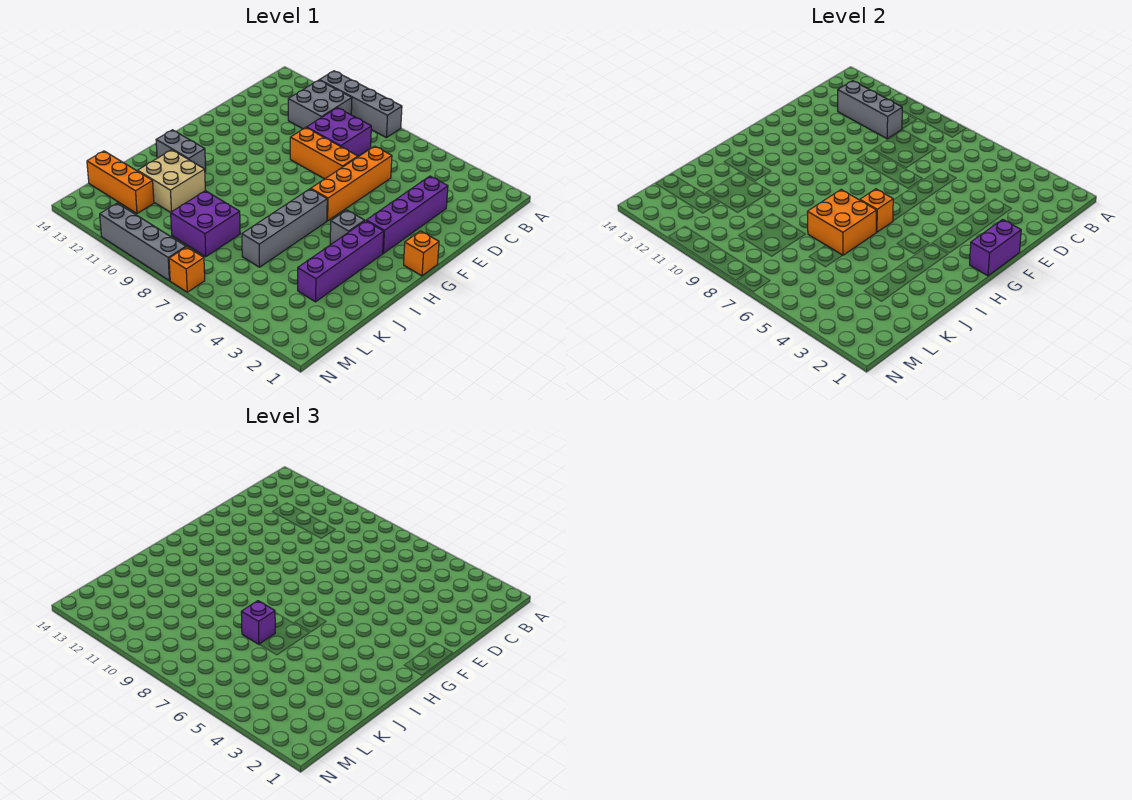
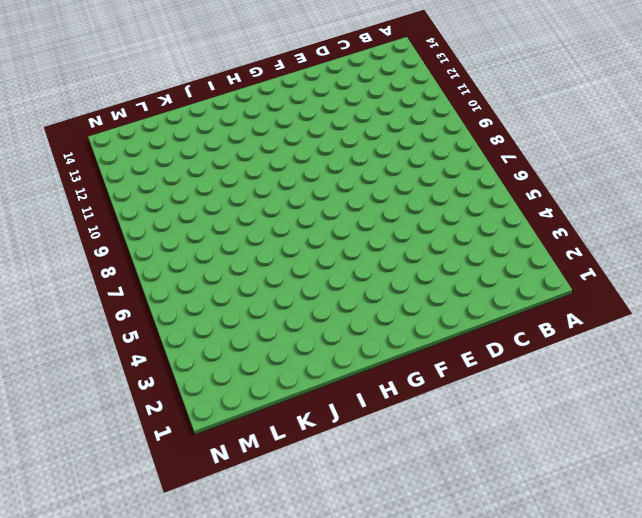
none -> grey 1x4 brick [320,71,402,138]
none -> grey 2x2 brick [288,80,352,129]
none -> purple 2x2 brick [307,108,371,156]

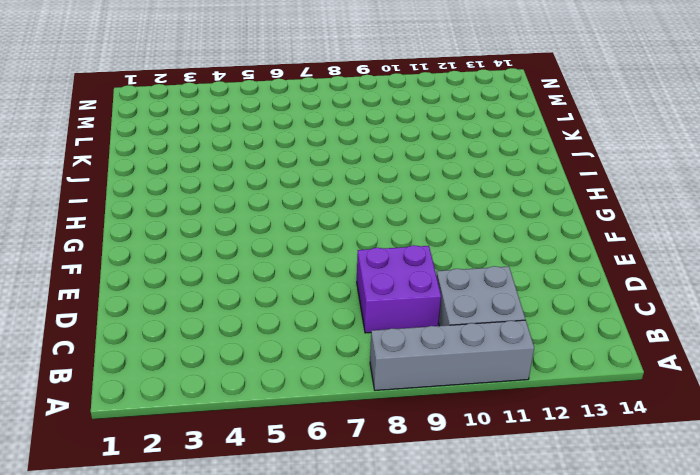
none -> purple 1x4 brick [366,176,448,253]
none -> orange 1x4 brick [311,146,392,221]
none -> orange 1x3 brick [290,128,358,179]

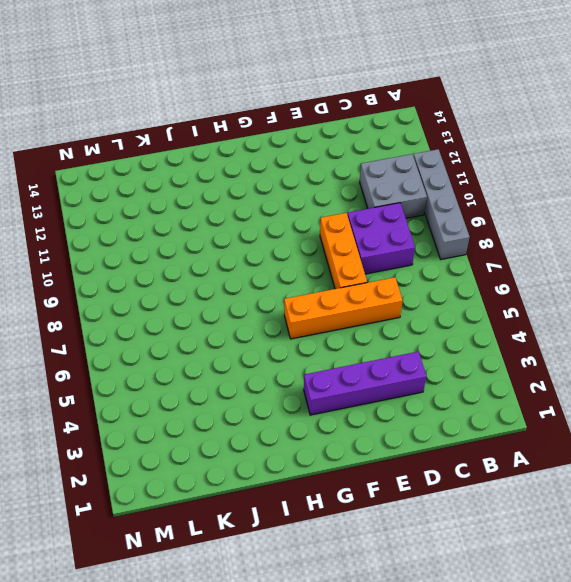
none -> orange 1x1 brick [404,231,439,276]
none -> purple 1x4 brick [298,221,384,302]
none -> grey 1x1 brick [330,210,365,244]

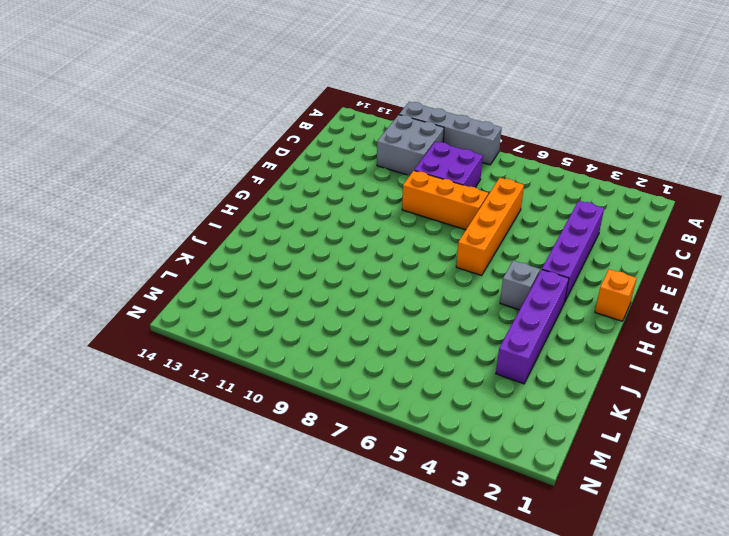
none -> grey 1x4 brick [242,189,327,267]
none -> grey 1x2 brick [156,130,206,171]
none -> tan 2x2 brick [138,150,205,212]

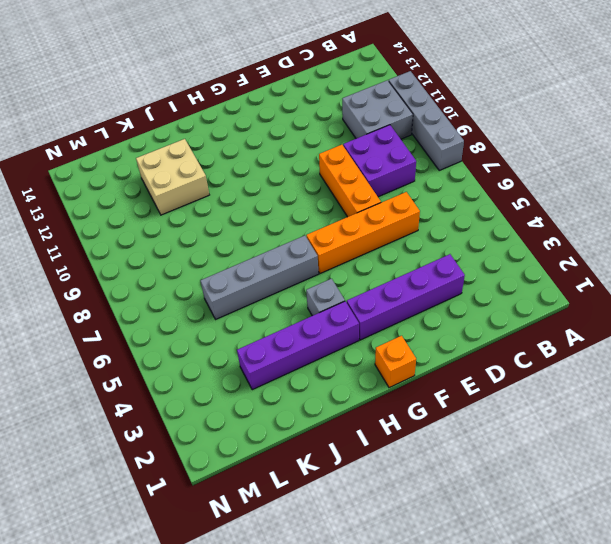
none -> grey 1x2 brick [156,130,206,171]
none -> purple 2x2 brick [171,191,240,257]
none -> orange 1x3 brick [87,151,154,213]

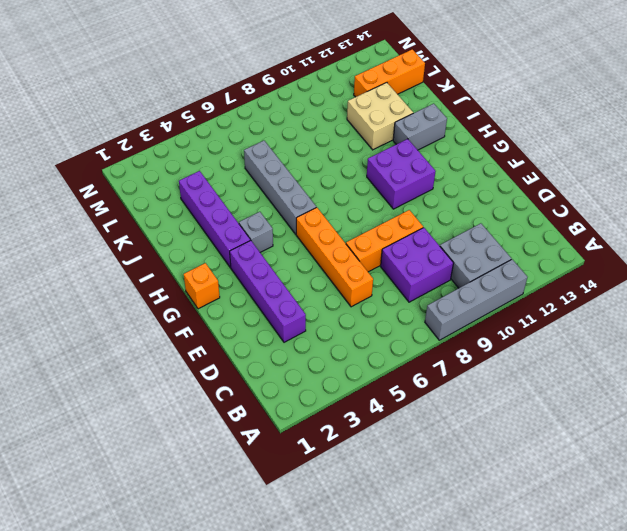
purple 2x2 brick [367,139,436,209] -> purple 2x2 brick moved to [171,191,240,257]
none -> orange 1x1 brick [169,247,205,292]
none -> grey 1x4 brick [100,203,186,281]
none -> grey 1x3 brick [838,81,902,139]

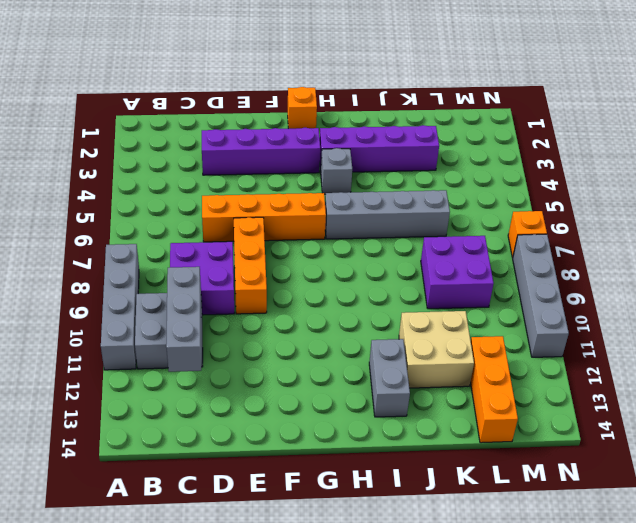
none -> purple 1x2 brick [970,219,1021,276]
none -> orange 1x1 brick [860,189,893,232]
none -> orange 2x2 brick [807,190,876,255]

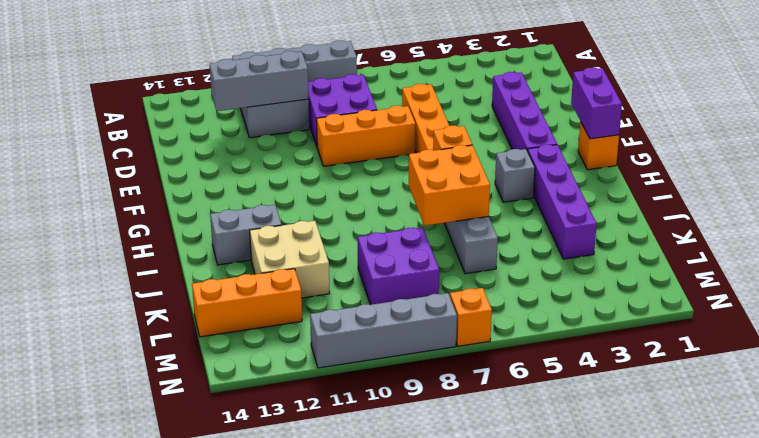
none -> purple 1x1 brick [241,601,275,644]

